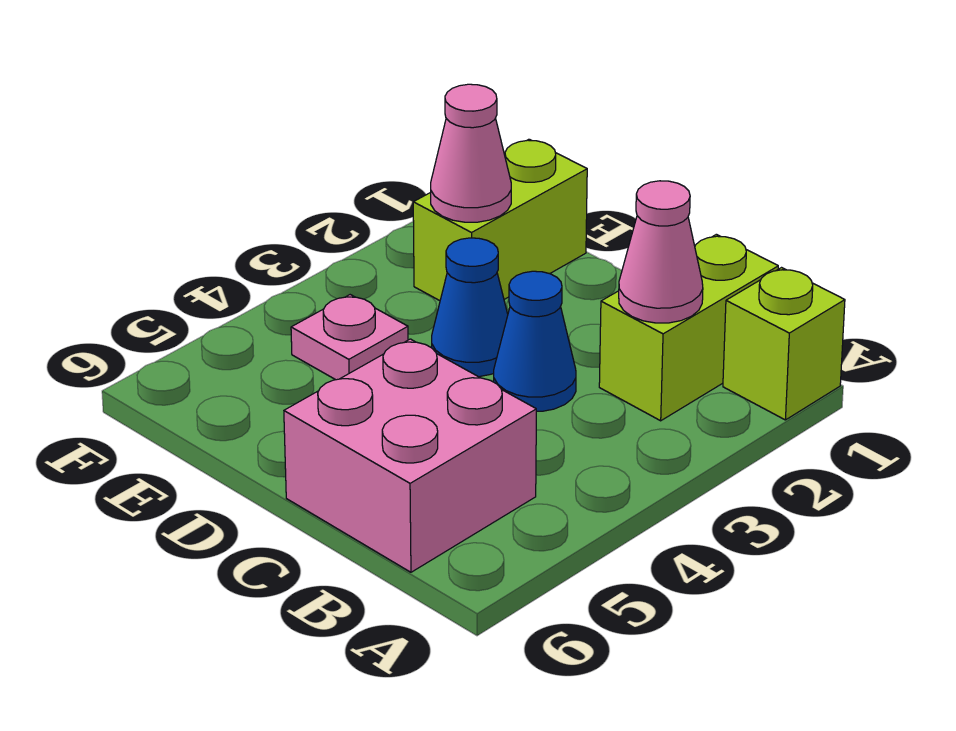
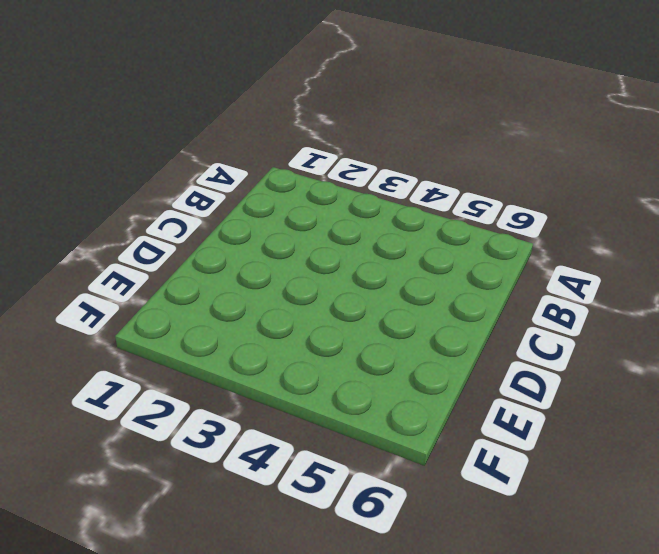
none -> lime 1x1 brick [723,268,845,420]
none -> lime 1x2 brick [599,234,778,421]

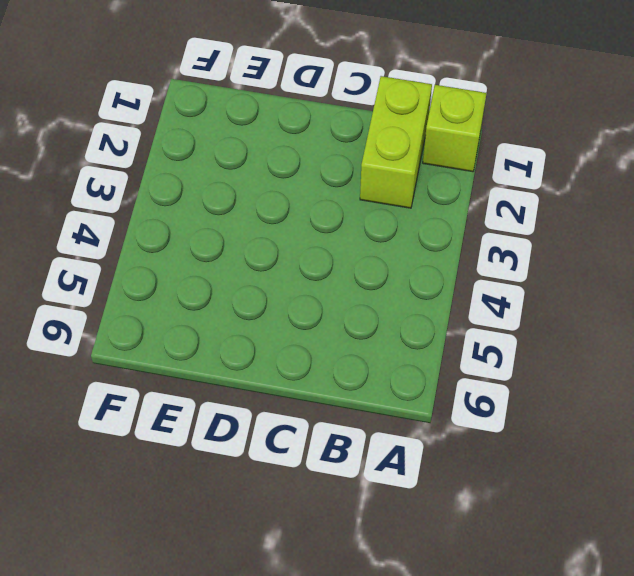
none -> pink 2x2 brick [284,339,536,572]
none -> blue 1x1 cone [494,271,576,411]

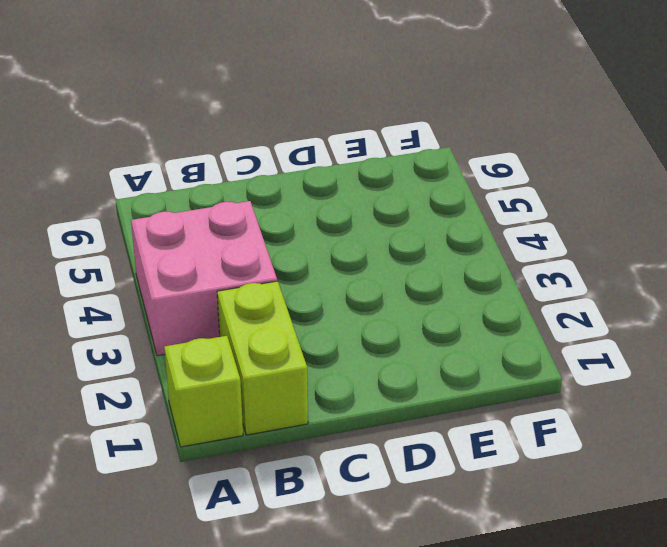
pink 2x2 brick [131,201,277,356] -> pink 2x2 brick moved to [284,339,536,572]
none -> blue 1x1 cone [494,271,576,411]
none -> blue 1x1 cone [432,238,508,377]

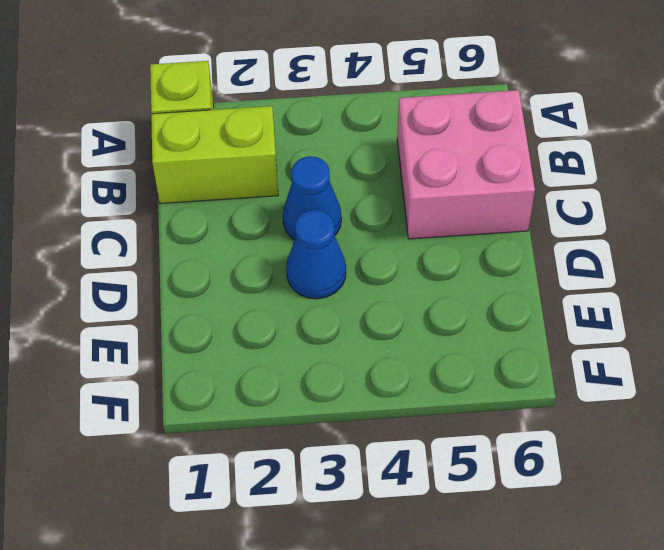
none -> lime 1x2 brick [413,139,587,301]
none -> pink 1x1 plate [291,295,408,380]

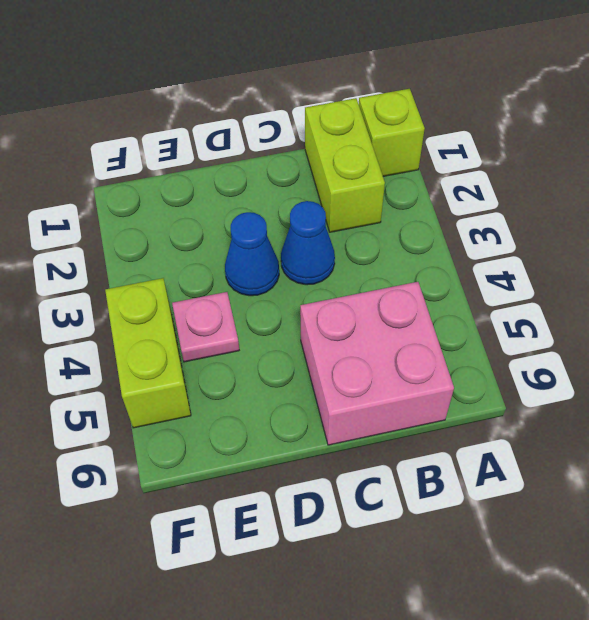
lime 1x2 brick [105,278,191,428] -> lime 1x2 brick moved to [413,139,587,301]
none -> pink 1x1 cone [619,181,703,323]
none -> pink 1x1 cone [431,84,511,222]

